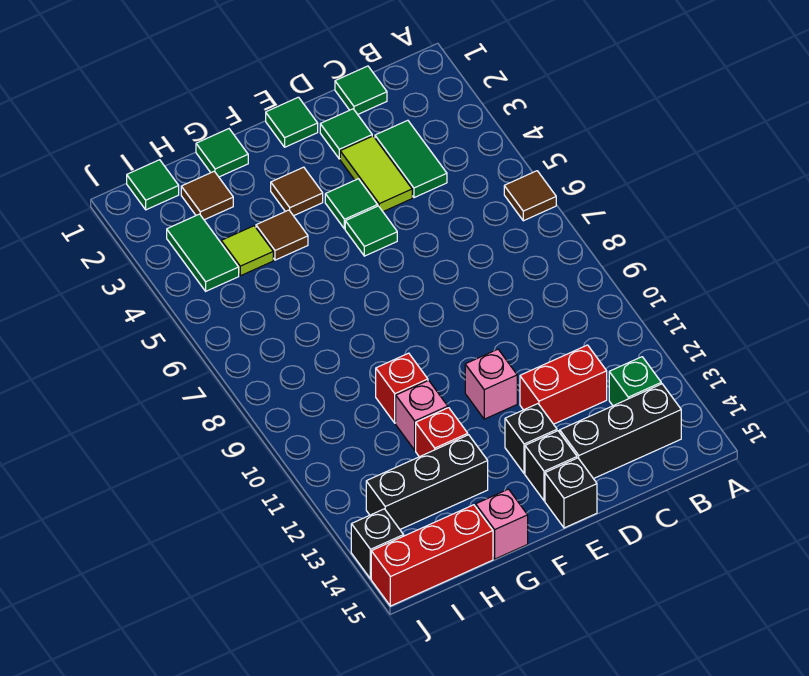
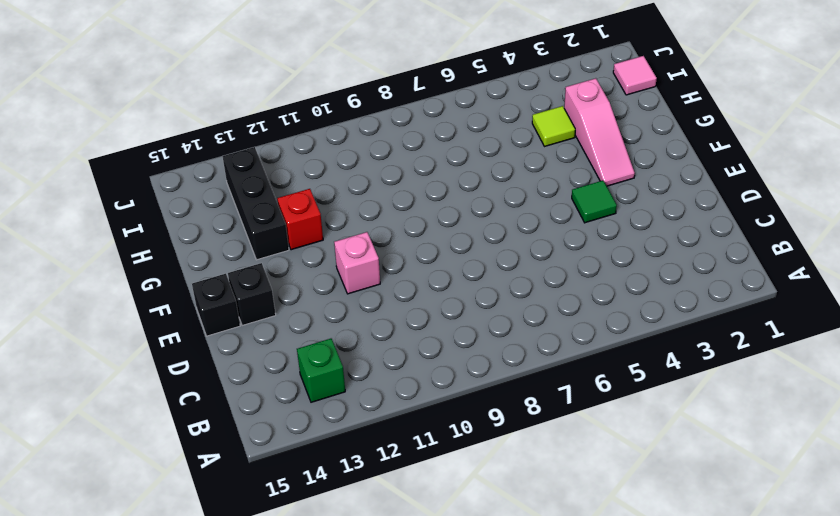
pink 1x3 slope [564,78,635,186] -> brown 1x1 tile [271,167,323,216]
pink 1x1 tile [613,56,657,95] -> green 1x1 tile [127,160,179,210]
none -> brown 1x1 tile [504,171,556,221]
none -> black 1x3 brick [560,384,681,479]
none -> green 1x1 tile [335,66,387,114]

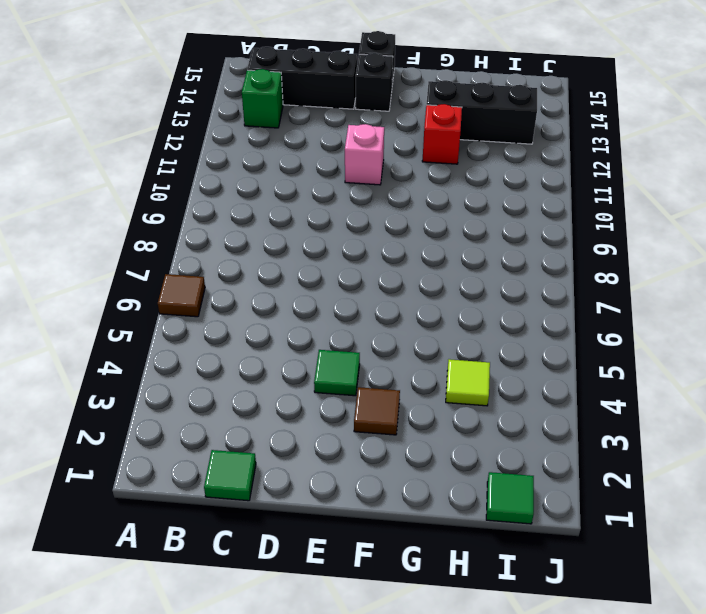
none -> green 1x2 tile [375,120,447,198]
none -> red 1x2 brick [520,345,607,424]
none -> green 1x1 tile [320,109,372,159]

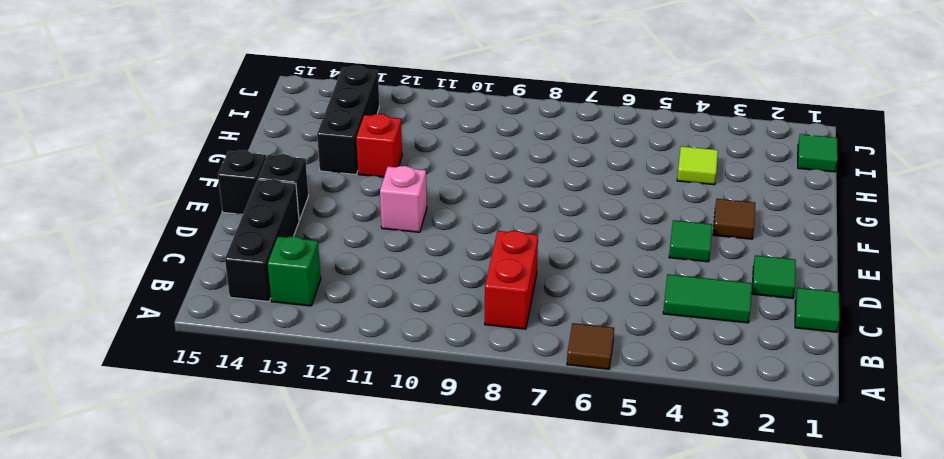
red 1x2 brick [485,231,538,329] -> red 1x2 brick moved to [520,345,607,424]
none -> lime 1x2 tile [340,136,412,212]
none -> green 1x1 tile [266,97,318,147]
none -> green 1x1 tile [345,206,397,256]

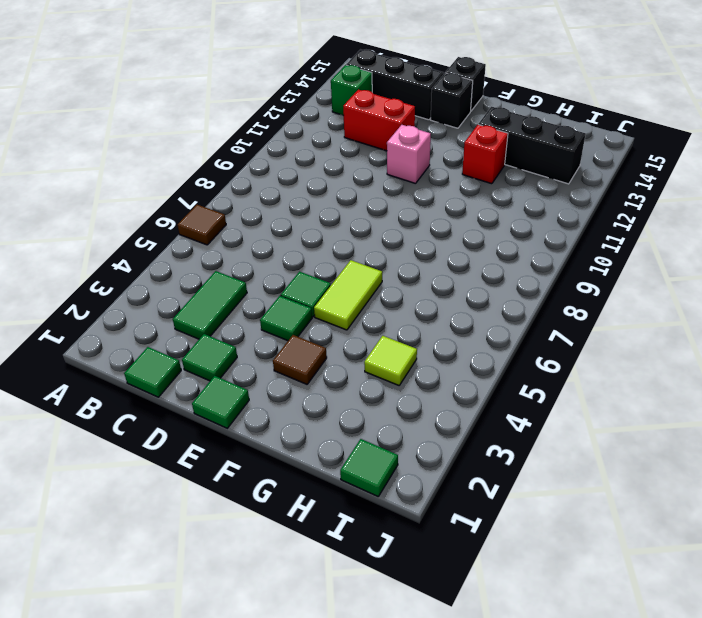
lime 1x2 tile [314,260,382,330] -> lime 1x2 tile moved to [340,136,412,212]
none -> black 1x1 brick [505,404,557,474]
none -> green 1x1 tile [196,129,248,177]
none -> brown 1x1 tile [256,210,308,260]

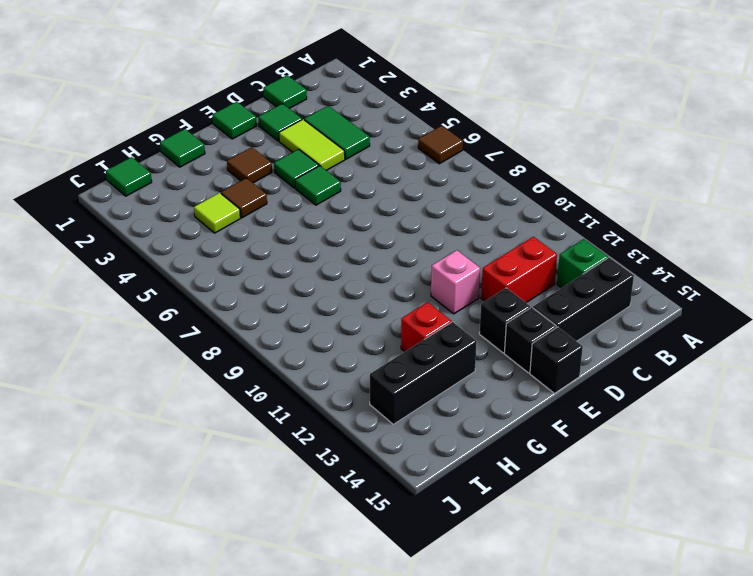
none -> red 1x1 brick [376,353,428,423]
none -> pink 1x1 brick [396,380,448,450]
none -> pink 1x1 brick [476,489,528,559]

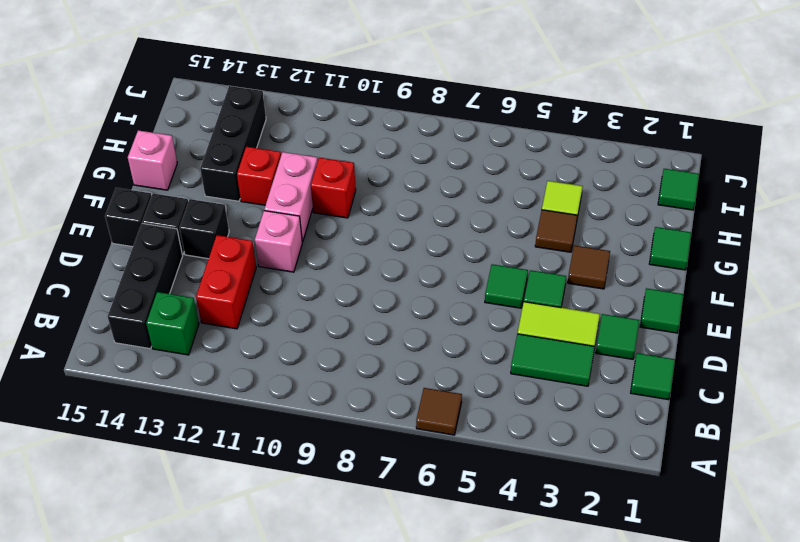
pink 1x2 brick [264,152,318,242] -> pink 1x1 brick [396,380,448,450]
none -> brown 1x1 tile [181,171,233,220]
none -> red 1x3 brick [371,505,493,606]
none -> green 1x2 tile [167,214,239,291]

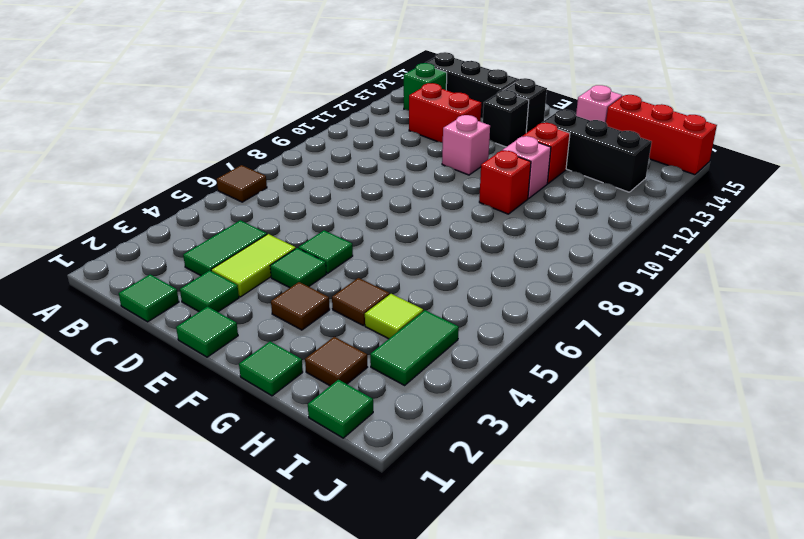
none -> black 1x1 brick [545,458,597,528]
none -> black 1x1 brick [351,509,404,579]

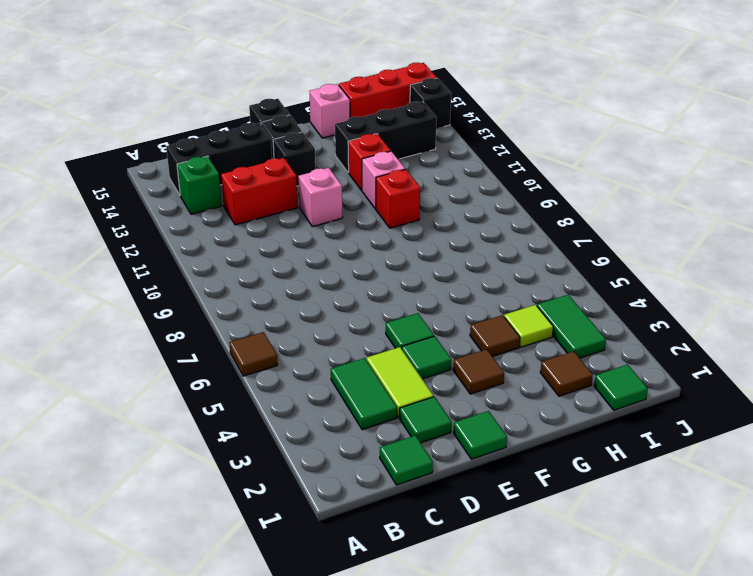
none -> green 1x1 tile [196,129,248,177]

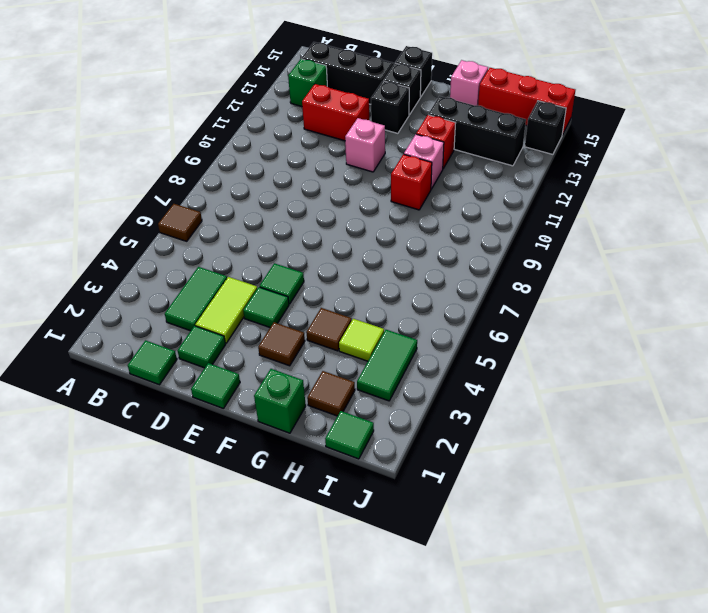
green 1x1 brick [254,369,306,433] -> green 1x1 tile [196,129,248,177]

